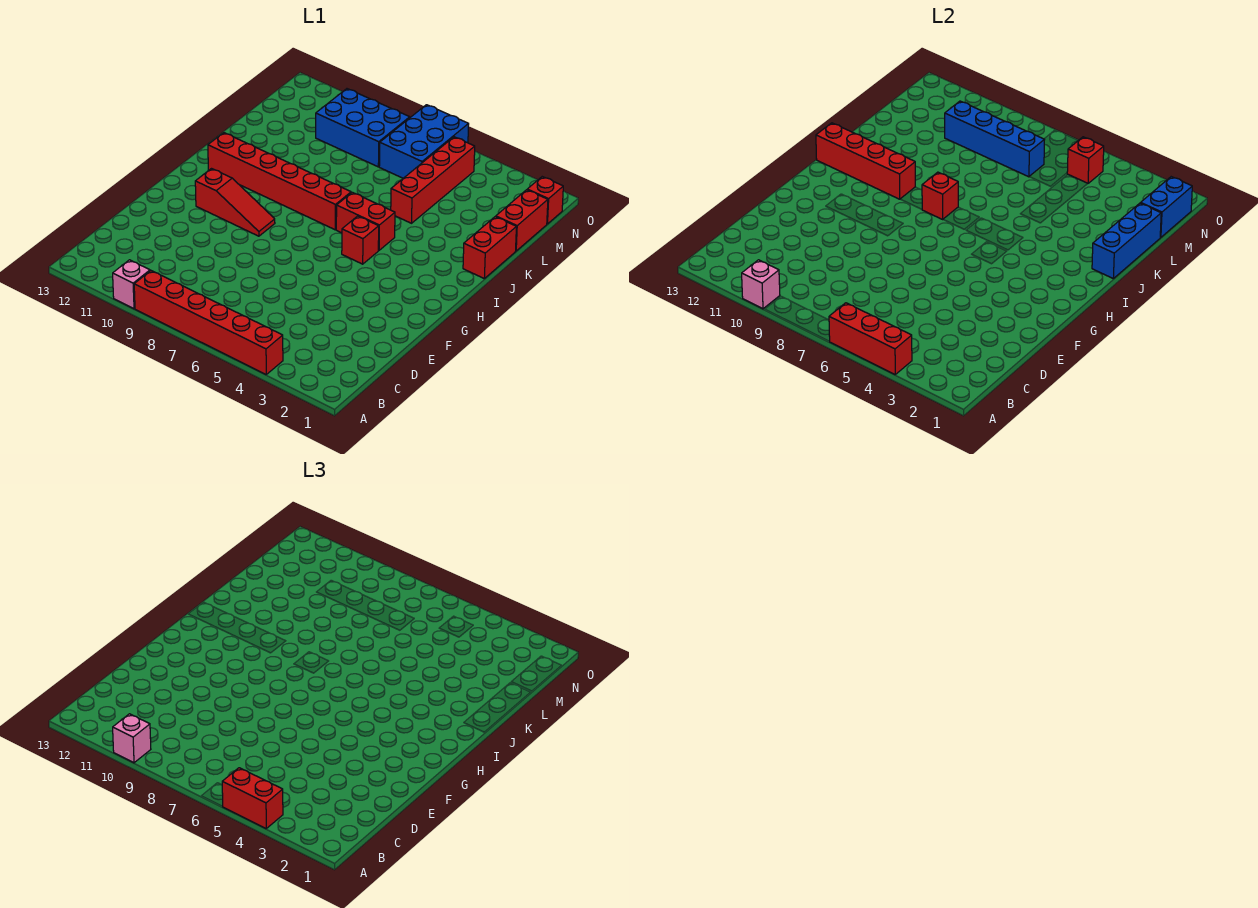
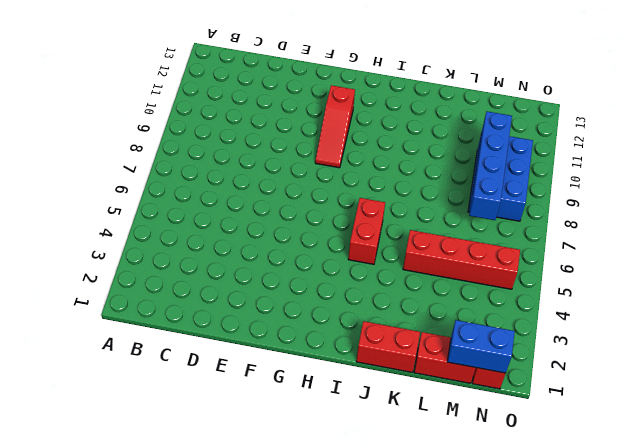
none -> red 1x6 brick [134,271,283,374]
none -> pink 1x1 brick [113,260,150,309]
none -> red 1x1 brick [342,216,379,264]

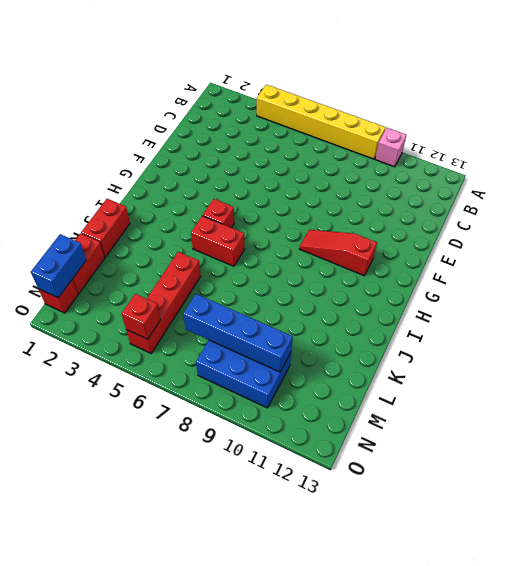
yellow 1x6 brick [257,84,385,159] -> red 1x6 brick [134,271,283,374]
none -> red 1x6 brick [208,133,351,230]
none -> blue 2x3 brick [379,105,469,178]
none -> red 1x3 brick [829,303,912,374]

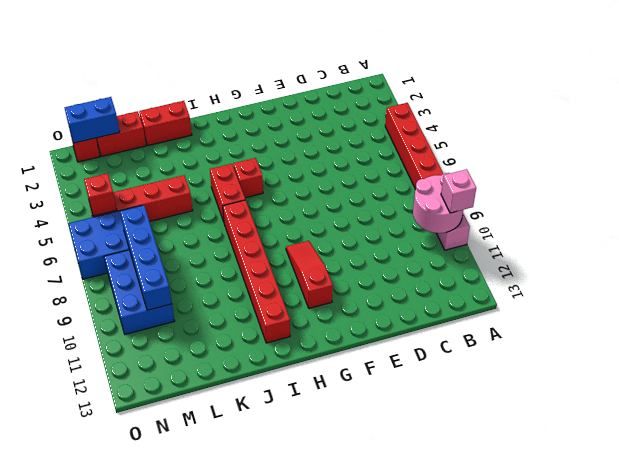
pink 2x2 round brick [413,173,463,233] -> pink 1x1 brick [742,260,780,309]
none -> red 1x3 brick [829,303,912,374]
none -> red 1x1 brick [922,172,958,219]
none -> red 1x4 brick [816,123,915,199]

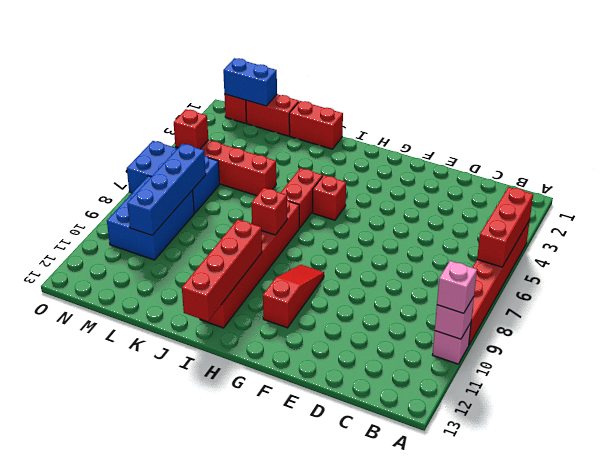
none -> blue 1x3 brick [1092,203,1161,278]
none -> red 1x2 brick [222,768,283,828]

